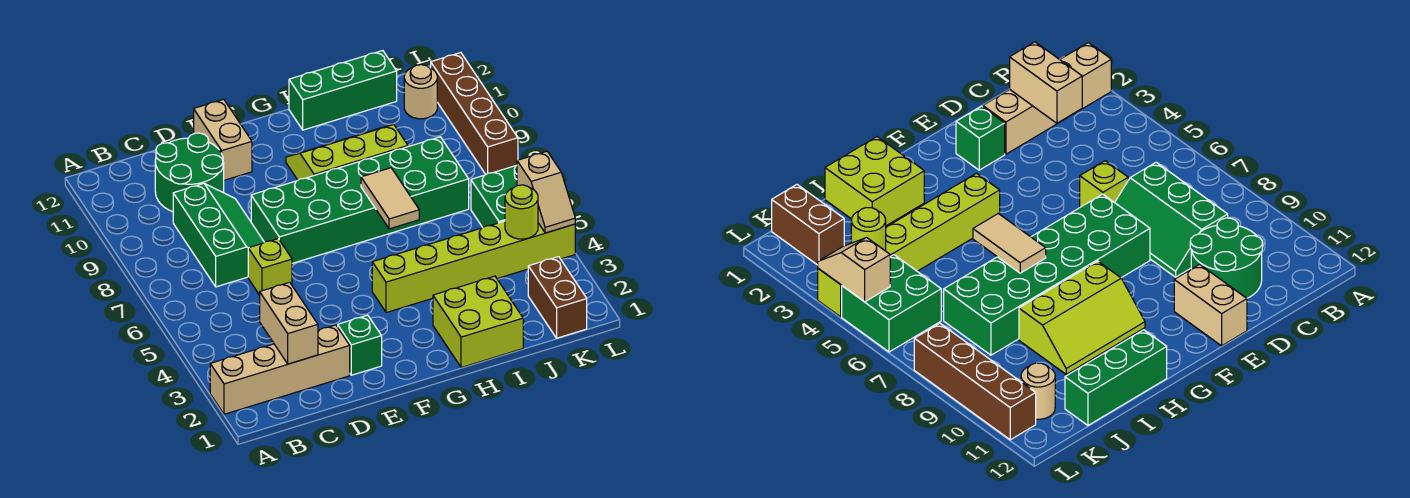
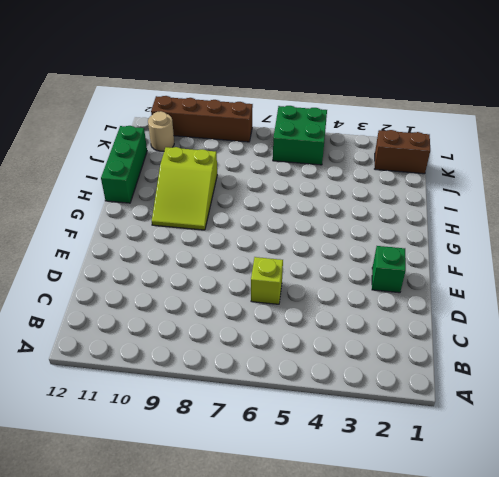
lime 2x3 slope [152,147,217,230] -> lime 2x3 slope turned to [286,125,408,180]
none -> tan 1x4 brick [210,325,350,414]
none -> green 2x3 slope [173,184,264,287]
none -> green 2x2 round brick [155,133,224,212]

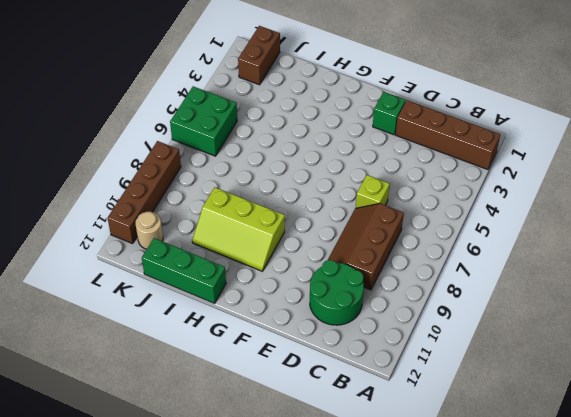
brown 1x4 brick [396,100,500,170] -> tan 1x4 brick [210,325,350,414]
brown 2x3 slope [328,203,404,290] -> green 2x3 slope [173,184,264,287]
none -> green 2x6 brick [251,137,469,263]
none -> tan 1x2 brick [194,99,252,180]
none -> lime 1x6 brick [372,221,575,313]

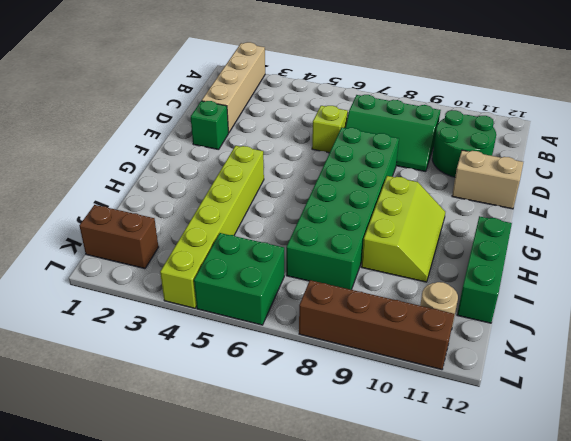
none -> lime 2x2 brick [433,276,523,368]
none -> tan 1x2 brick [260,282,318,364]
none -> tan 1x2 tile [361,168,419,229]

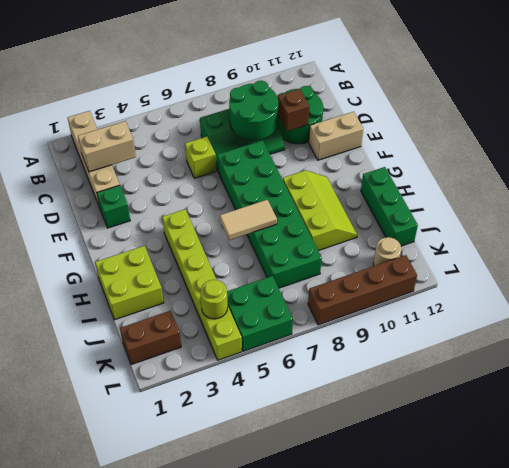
green 2x2 round brick [229,81,278,140] -> none
brown 1x1 brick [278,89,309,131] -> none
none -> tan 1x2 slope [517,151,575,233]

